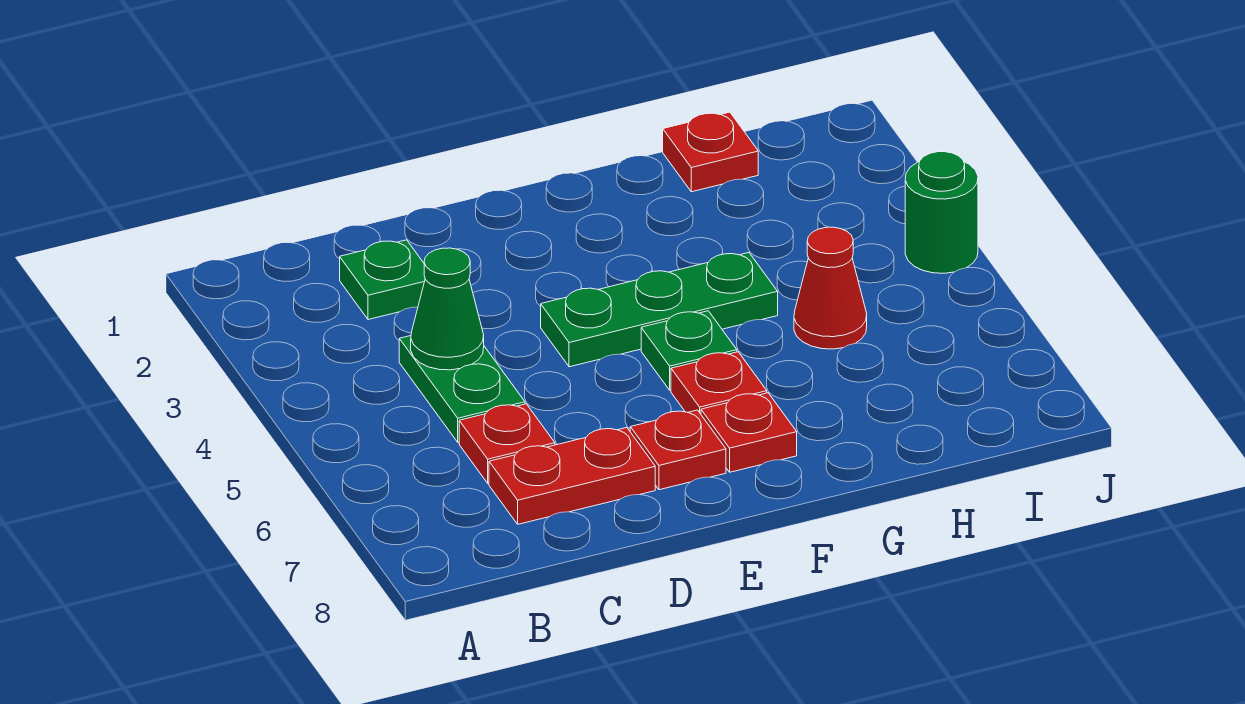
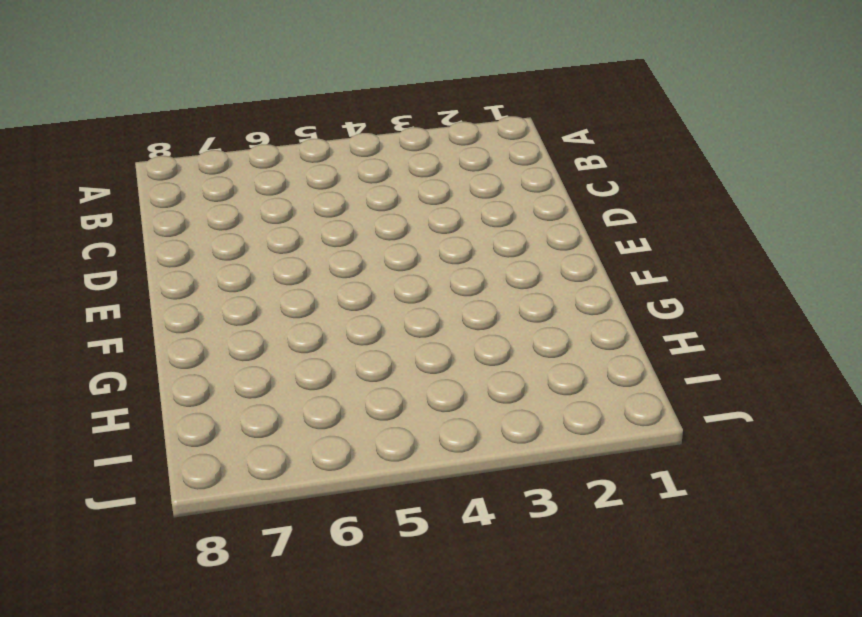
none -> green 1x1 plate [340,240,425,320]
none -> green 1x2 plate [399,336,525,442]
none -> red 1x1 plate [459,404,555,483]

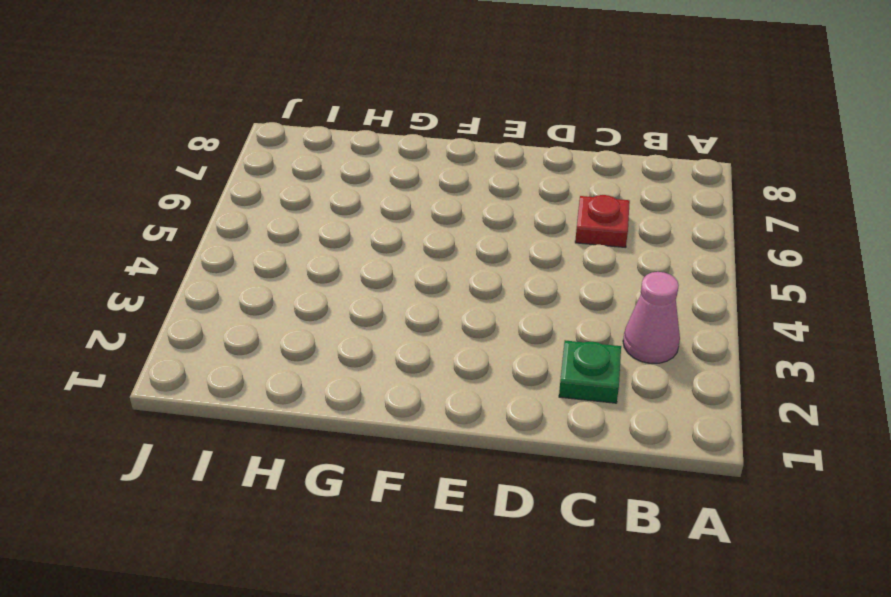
pink 1x1 cone [623,272,680,363] -> none
none -> green 1x2 plate [399,336,525,442]
none -> red 1x2 plate [489,428,655,524]
none -> green 1x3 plate [541,253,778,367]

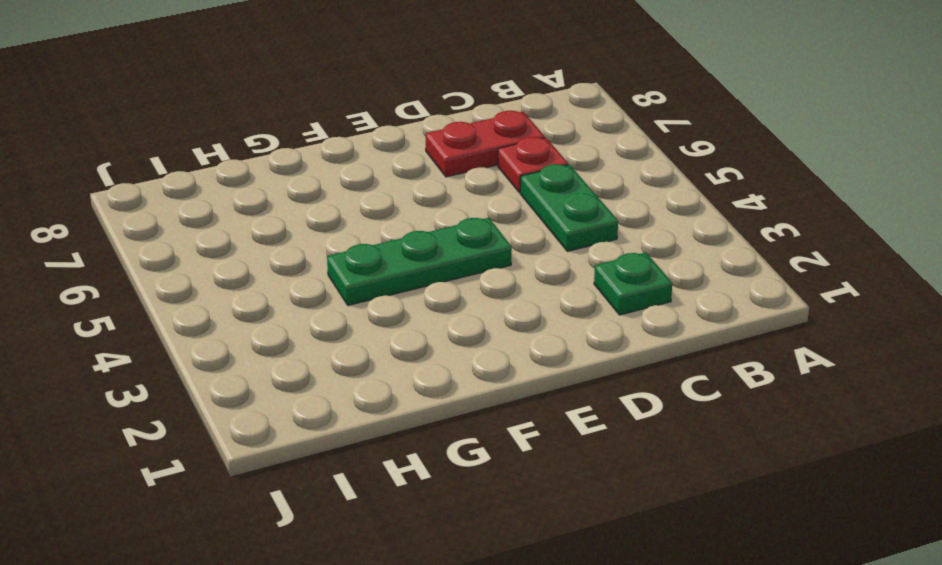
none -> red 1x1 plate [630,410,726,490]
none -> green 1x1 plate [641,311,737,390]
none -> red 1x1 plate [671,352,767,414]

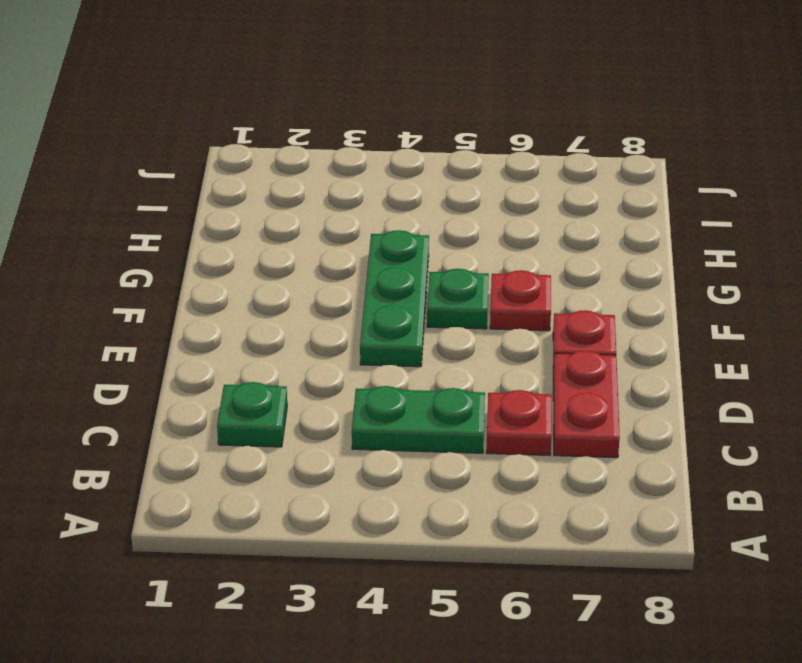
none -> red 1x1 plate [701,393,797,472]
none -> red 1x1 plate [663,112,758,192]
none -> red 1x1 cone [794,227,867,349]

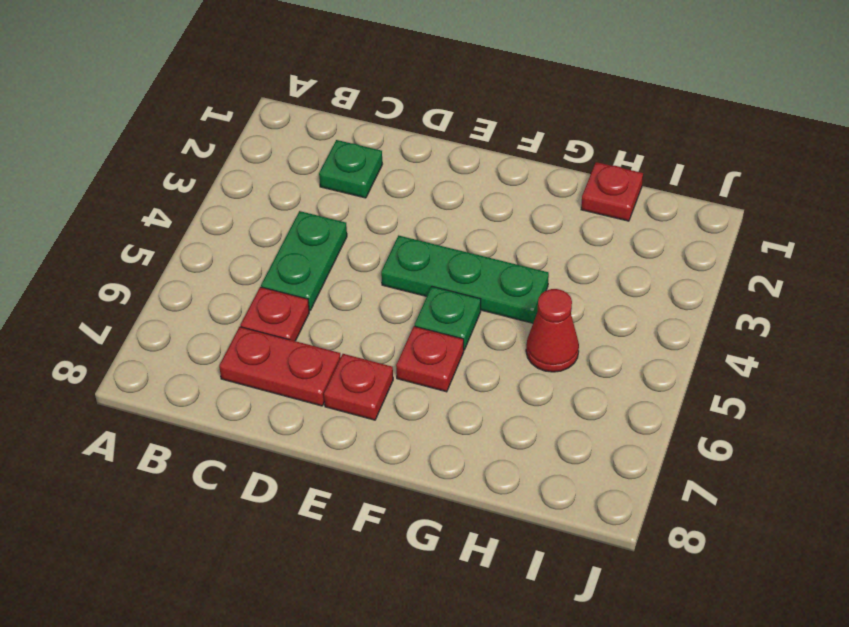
none -> red 1x1 plate [701,393,797,472]
none -> green 1x1 round brick [905,152,978,273]
none -> green 1x1 cone [411,248,484,370]

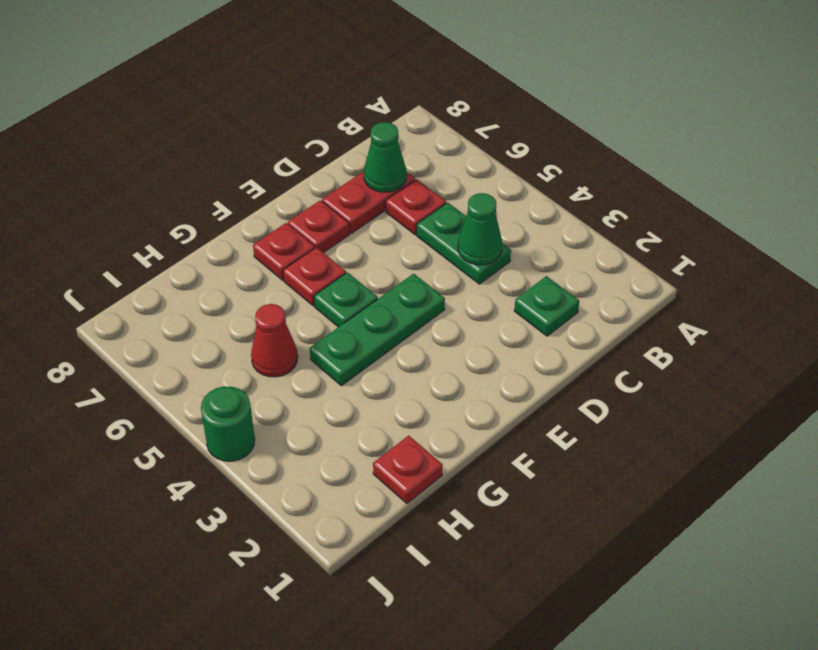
green 1x1 cone [364,122,406,192] -> none

